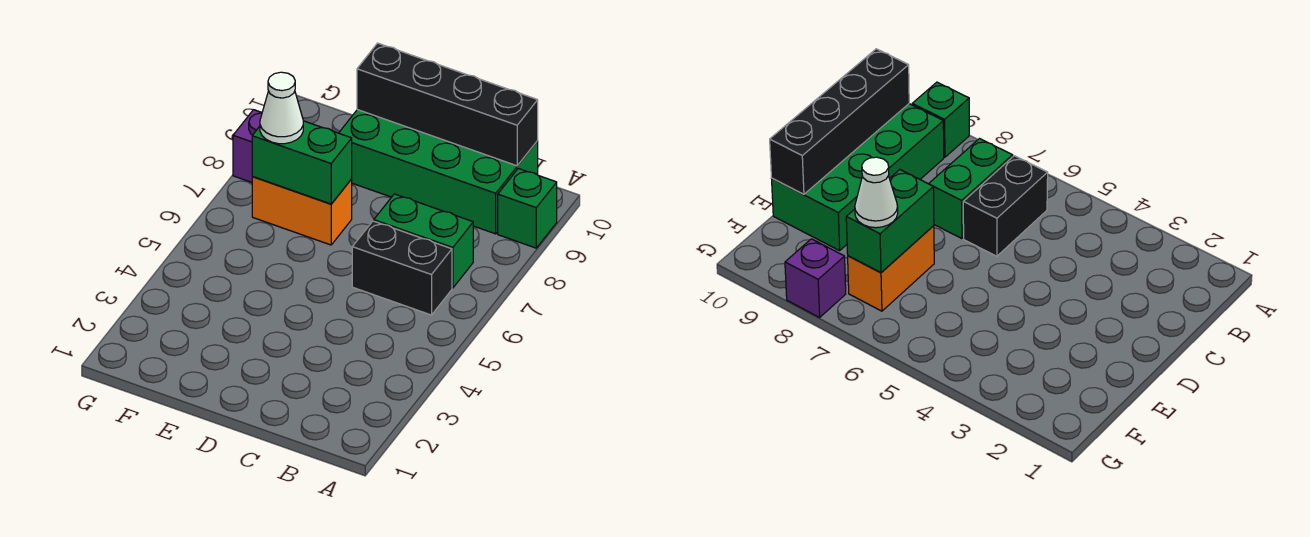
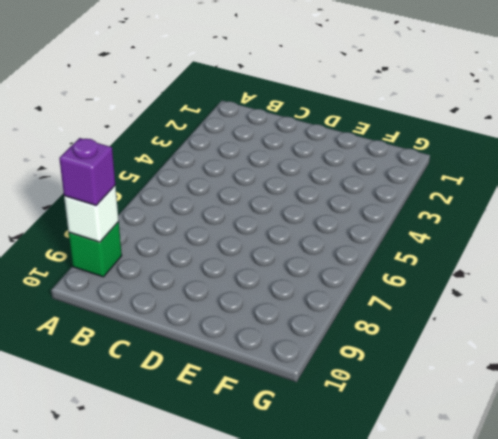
white 1x1 brick [64,186,119,242] -> none
purple 1x1 brick [59,138,115,206] -> purple 1x1 brick moved to [233,110,262,182]
none -> black 1x2 brick [352,221,452,315]
none -> green 1x2 brick [374,194,473,288]

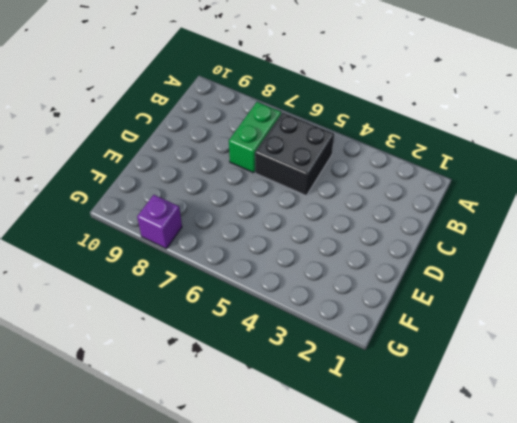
black 2x2 brick [255,113,334,195] -> black 1x2 brick [352,221,452,315]
none -> green 1x1 brick [498,168,557,248]
none -> green 2x4 brick [339,110,538,234]

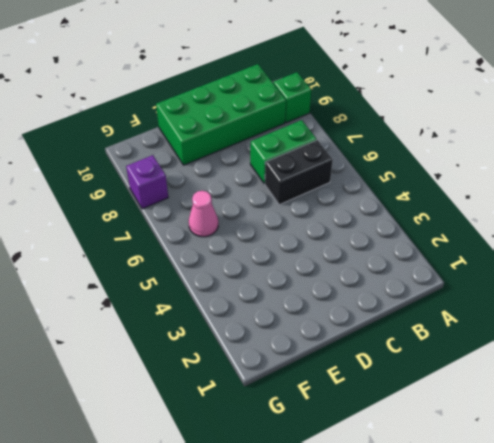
pink 1x1 cone [189,191,218,237] -> none
none -> orange 1x2 brick [252,177,352,245]
none -> black 1x4 brick [357,43,538,166]

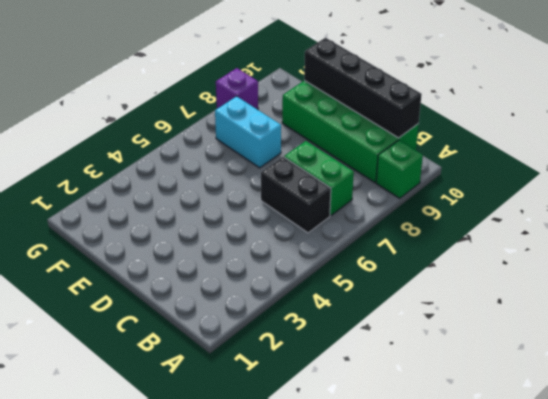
cyan 1x2 brick [215,96,281,168] -> orange 1x2 brick [252,177,352,245]
none -> green 1x2 brick [252,121,352,204]
none -> white 1x1 cone [260,72,303,144]

